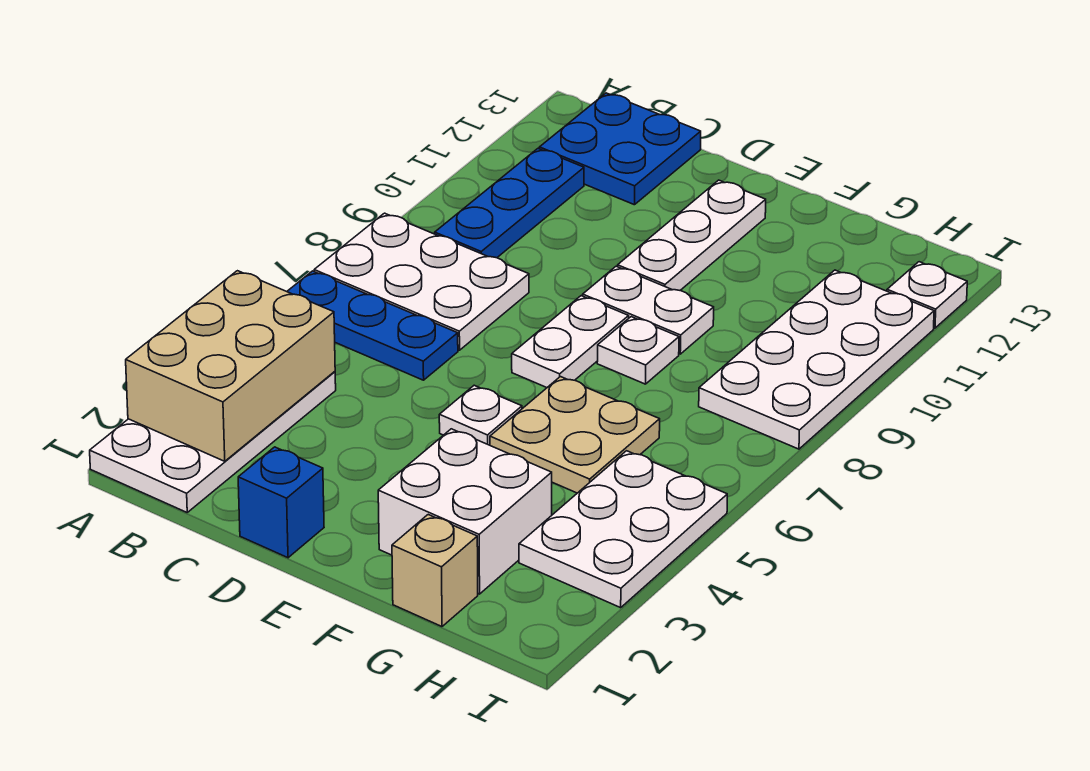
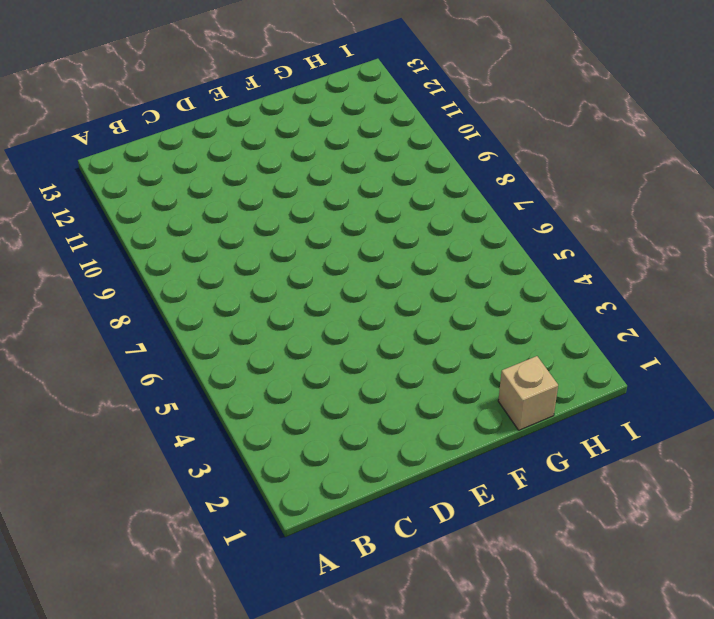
none -> white 2x4 plate [90,372,336,512]
none -> blue 1x3 plate [287,271,458,380]
none -> white 2x3 plate [314,213,529,350]

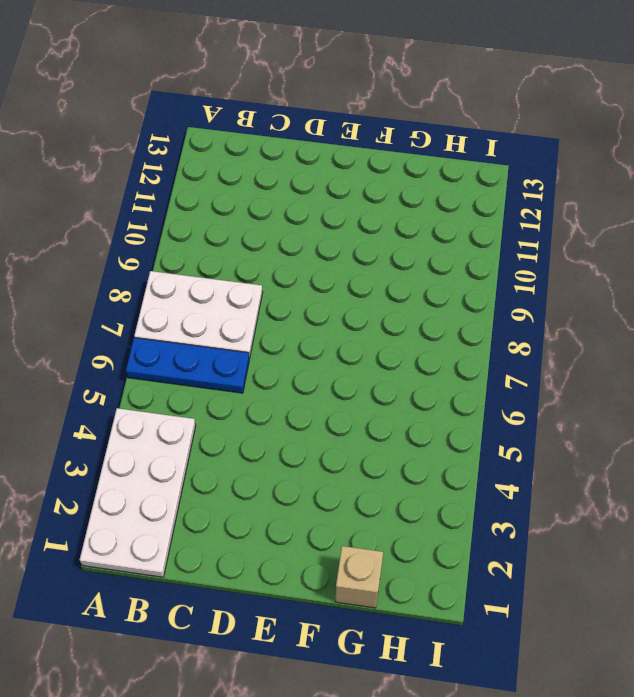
none -> blue 1x3 plate [435,149,584,258]
none -> blue 2x2 plate [539,93,701,205]
none -> blue 1x1 brick [238,447,324,558]

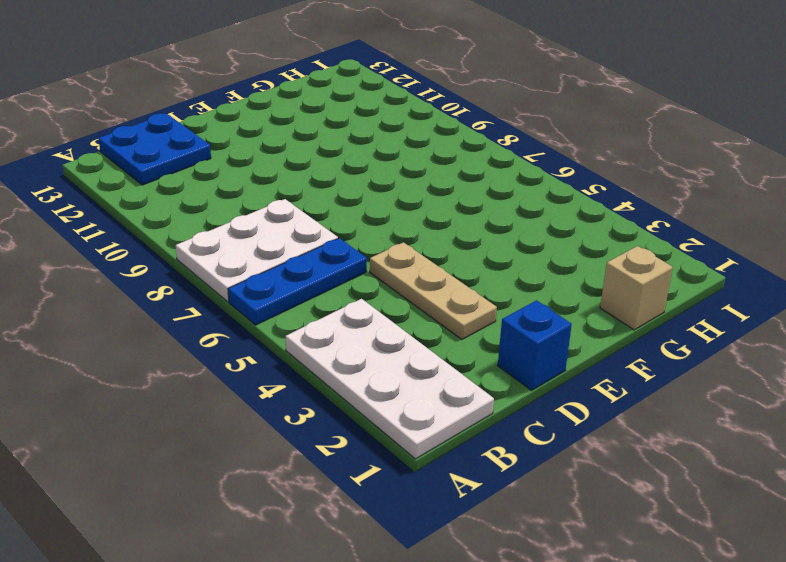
tan 1x3 plate [370,242,497,339] -> none
none -> blue 1x3 plate [435,149,584,258]
none -> white 1x1 plate [439,385,522,445]
none -> white 1x2 plate [512,296,629,388]

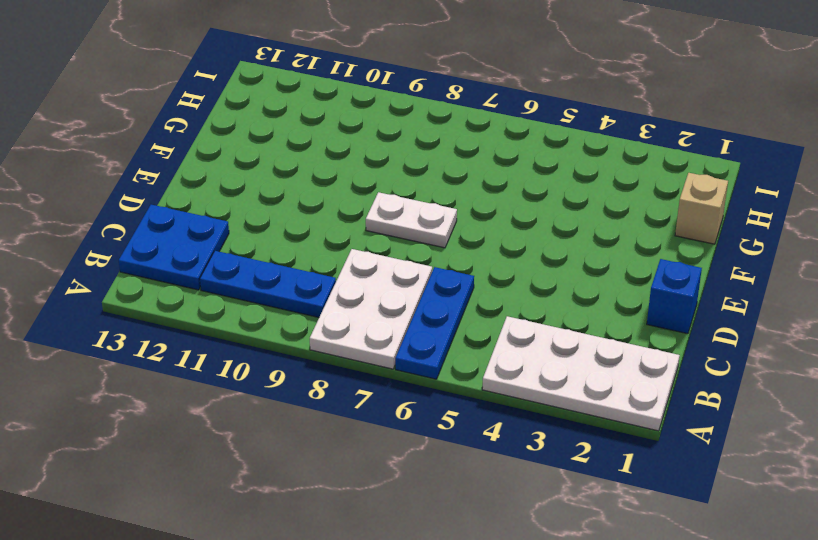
none -> white 1x1 plate [439,385,522,445]
none -> white 1x2 plate [583,266,714,354]
none -> white 1x3 plate [618,180,766,290]

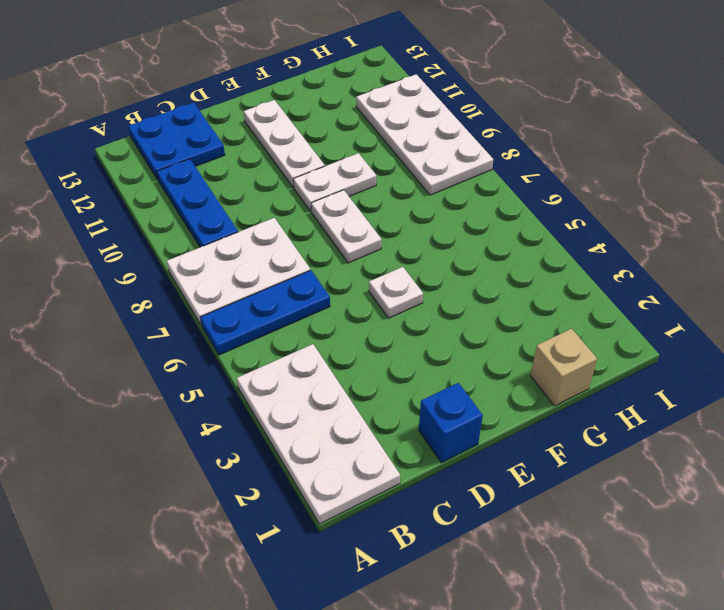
none -> white 2x2 brick [378,429,552,594]
none -> tan 2x2 plate [490,377,660,493]
none -> white 1x1 plate [597,317,679,384]

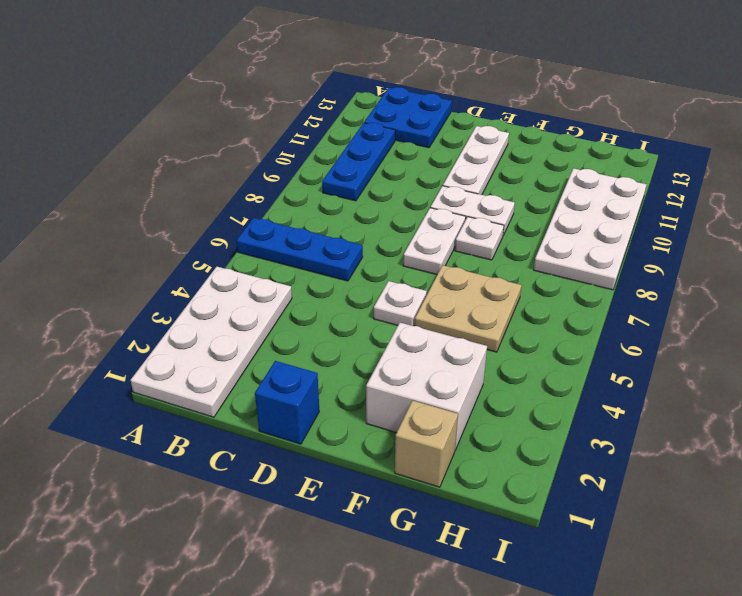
none -> white 2x3 plate [314,213,529,350]
none -> white 2x3 plate [519,451,727,608]
none -> white 1x1 plate [887,262,967,328]

